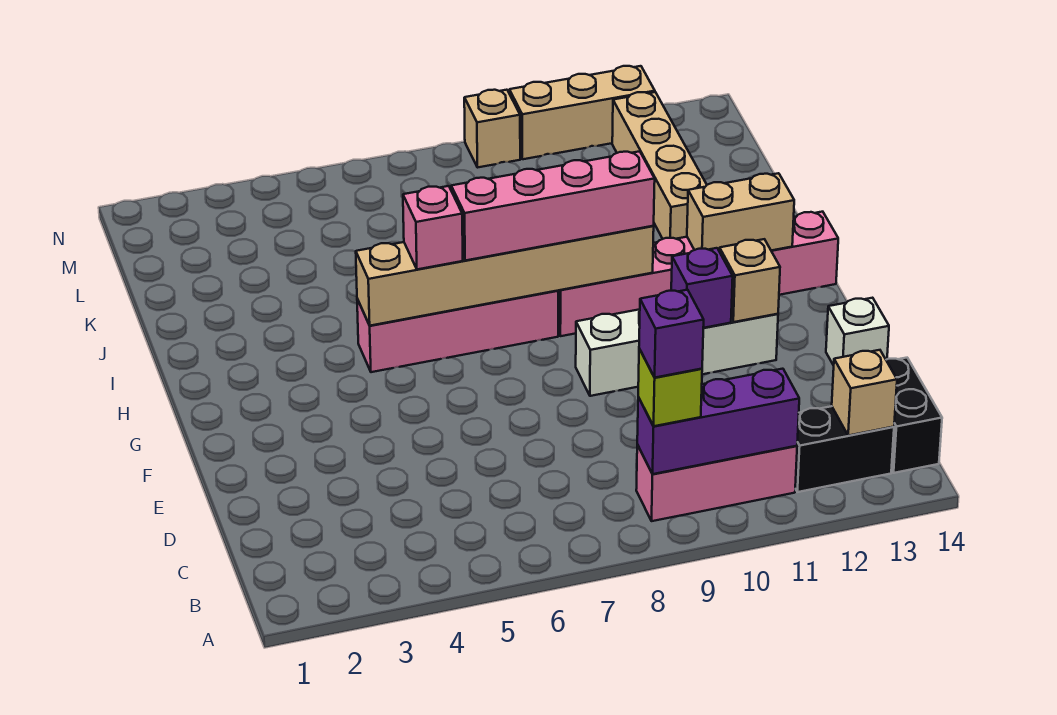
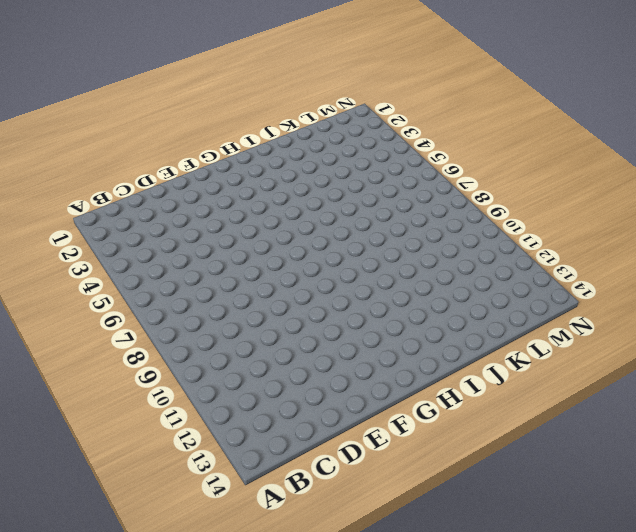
none -> pink 1x3 brick [636,445,797,521]
none -> black 1x2 brick [795,406,894,492]
none -> black 1x2 brick [886,358,942,473]

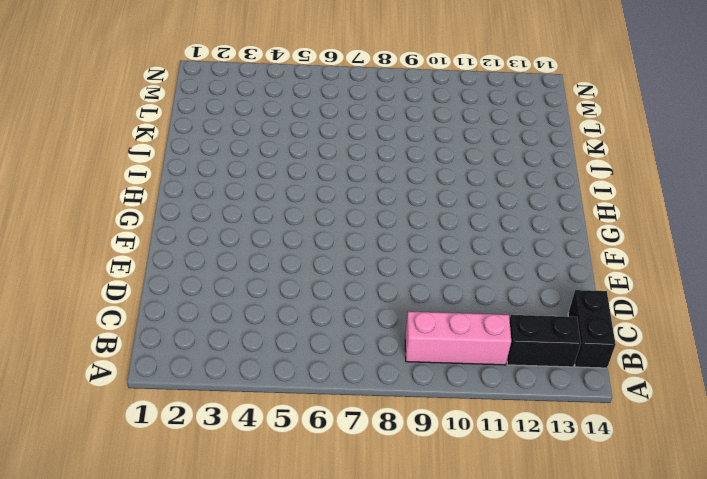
none -> white 1x1 brick [826,298,889,365]
none -> white 1x4 brick [576,309,778,396]
none -> pink 1x4 brick [357,291,558,372]

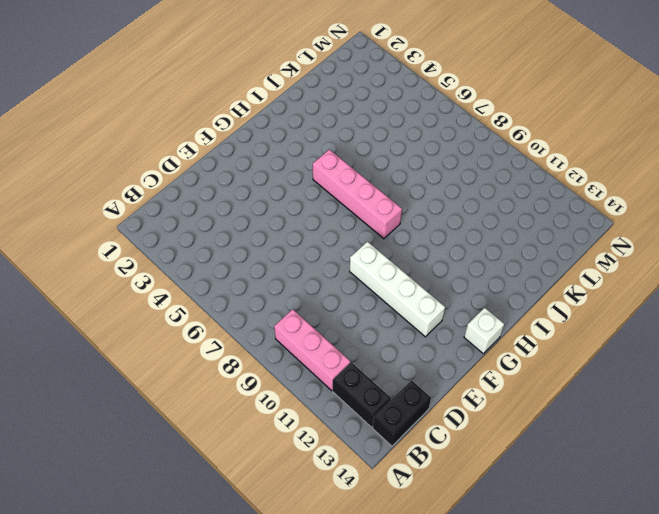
white 1x1 brick [464,308,504,353] -> white 1x1 brick moved to [826,298,889,365]
none -> pink 1x6 brick [558,212,838,336]
none -> tan 1x4 brick [612,92,707,239]
none -> tan 1x1 brick [464,90,520,168]

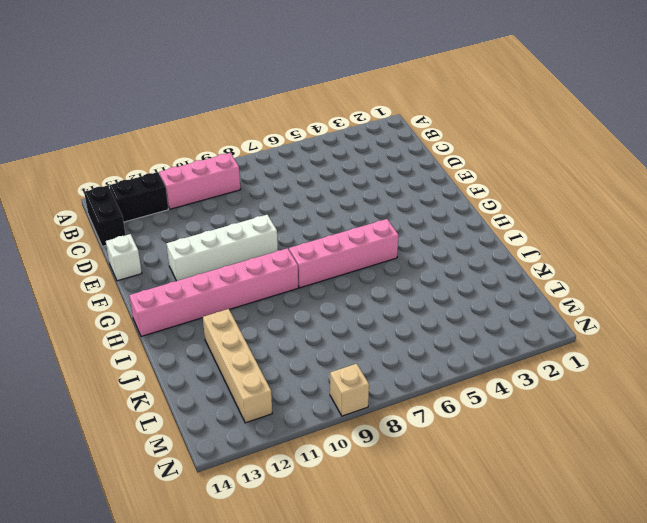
none -> tan 1x3 brick [509,66,655,159]
none -> purple 1x3 brick [637,369,799,474]
none -> tan 1x1 brick [832,350,897,436]

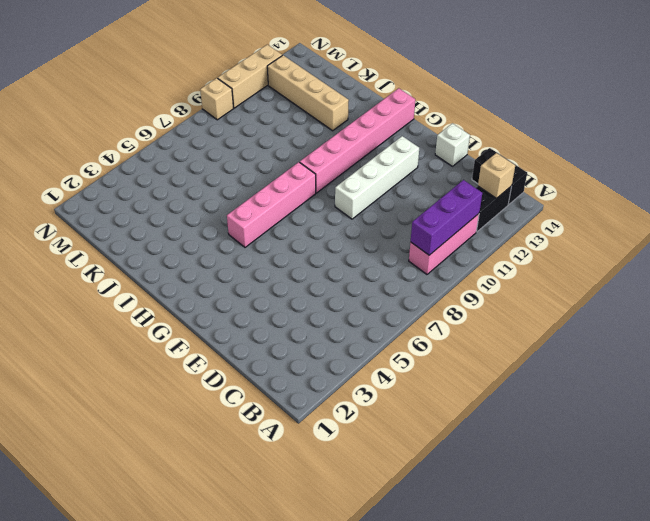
none -> purple 1x1 brick [671,248,733,328]
none -> tan 1x1 brick [719,239,780,322]
none -> tan 1x6 brick [356,226,654,326]

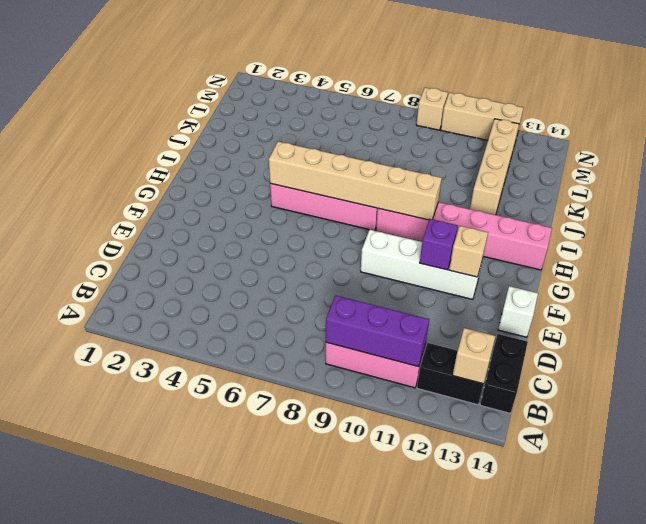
none -> tan 1x2 brick [687,173,794,251]
none -> lime 1x1 brick [638,349,702,426]
none -> pink 1x1 brick [403,186,463,269]

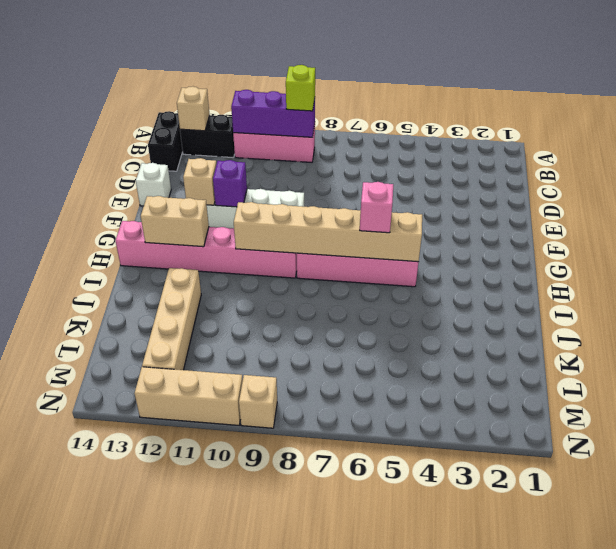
none -> pink 1x4 brick [451,151,655,261]
none -> purple 1x1 brick [639,290,704,378]

